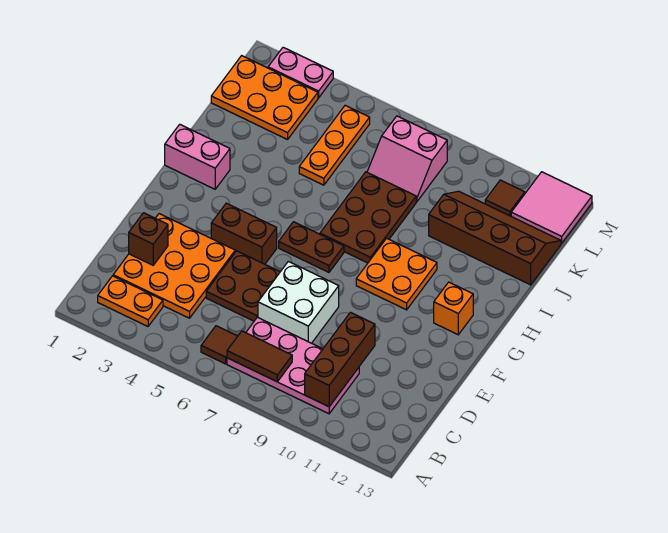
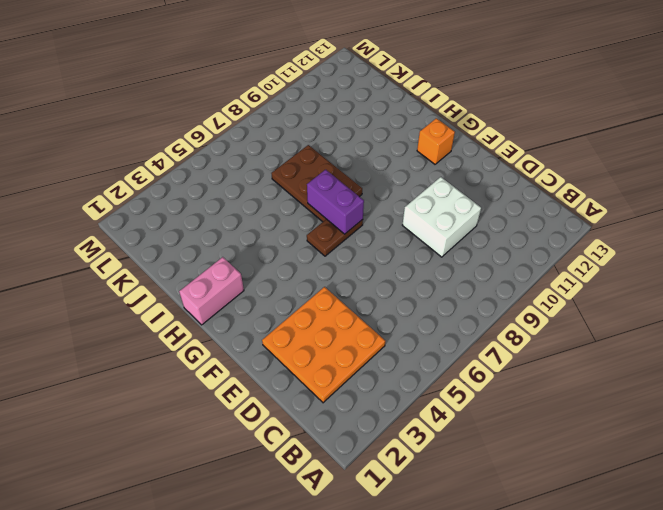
white 2x2 brick [402,177,481,257] -> white 2x2 brick moved to [258,261,339,343]
purple 1x2 brick [307,170,364,234] -> none
none -> orange 1x2 plate [98,276,163,326]
none -> brown 1x1 tile [201,326,238,364]
none -> pink 2x4 plate [227,317,359,414]

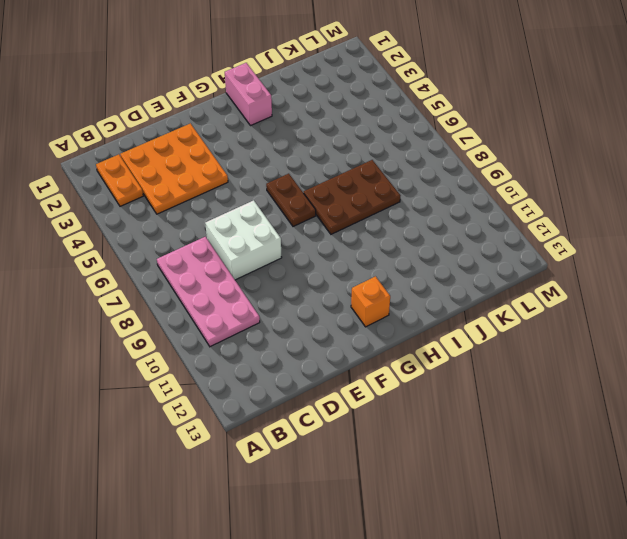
none -> brown 1x1 tile [201,326,238,364]
none -> brown 2x2 plate [206,251,280,321]
none -> brown 1x2 brick [211,203,277,264]

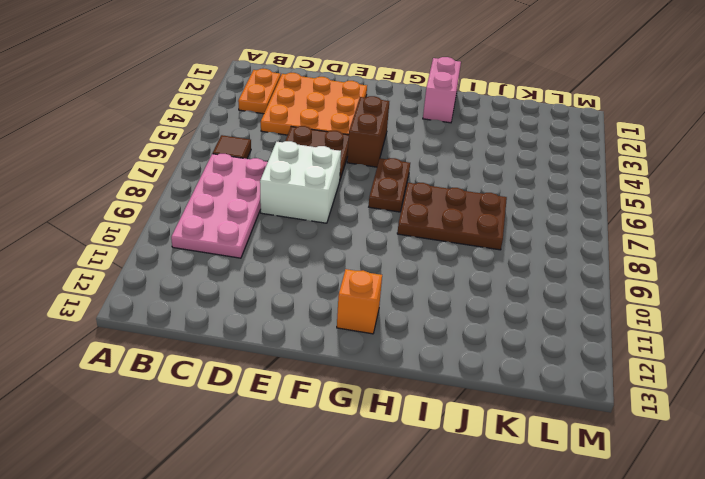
none -> orange 2x2 plate [356,238,437,310]
none -> orange 1x3 plate [299,105,370,185]
none -> brown 2x4 slope [429,191,561,285]

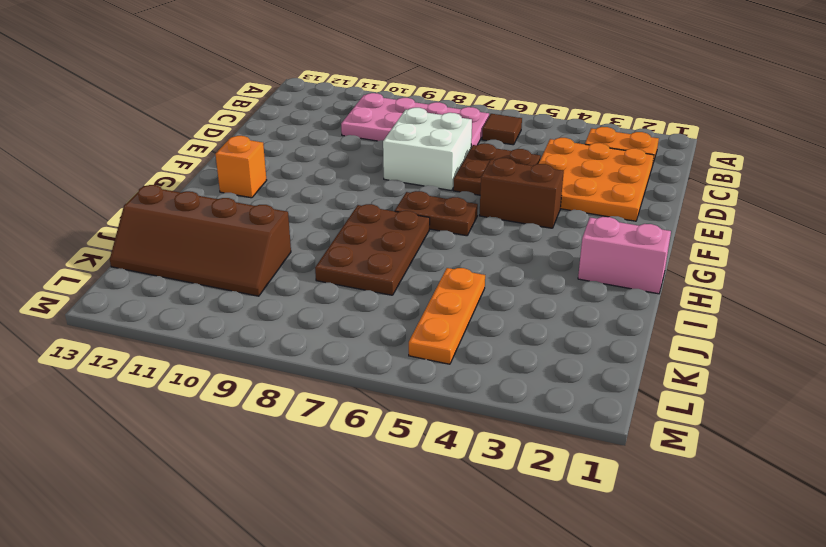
none -> orange 2x2 plate [356,238,437,310]
none -> orange 2x3 plate [211,56,318,139]
none -> pink 2x2 slope [367,116,447,202]

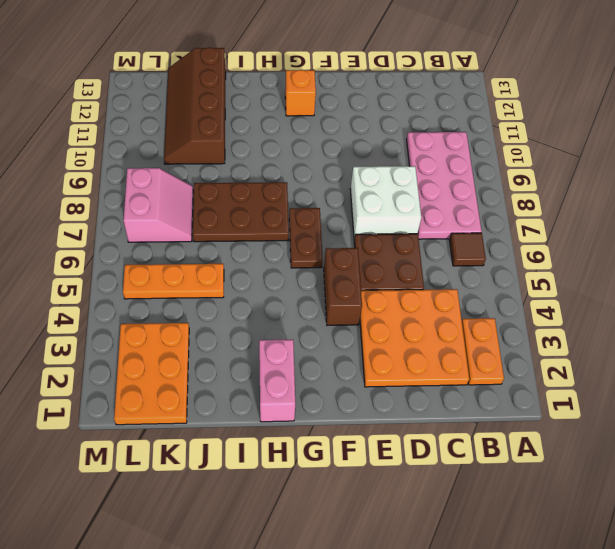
none -> orange 2x2 plate [356,238,437,310]
none -> brown 1x1 tile [485,180,525,216]
none -> pink 2x2 tile [511,172,592,243]

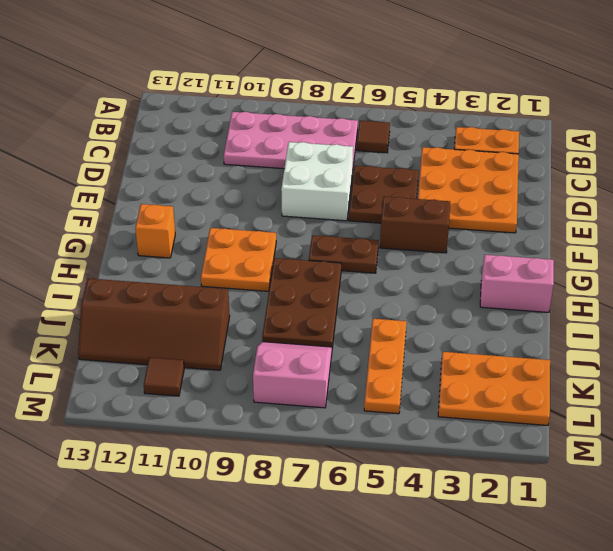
none -> pink 2x2 tile [511,172,592,243]
none -> pink 1x2 plate [268,47,333,98]
none -> brown 1x2 tile [227,331,292,382]

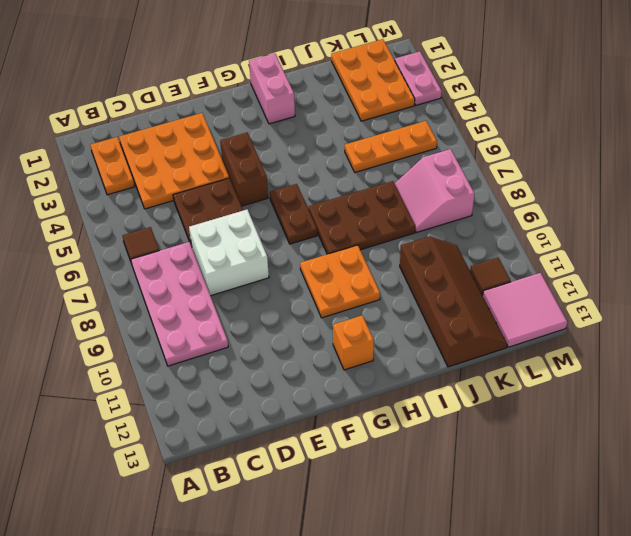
none -> brown 1x2 tile [227,331,292,382]
none -> brown 1x3 brick [305,313,375,407]
none -> brown 1x1 brick [129,213,168,265]

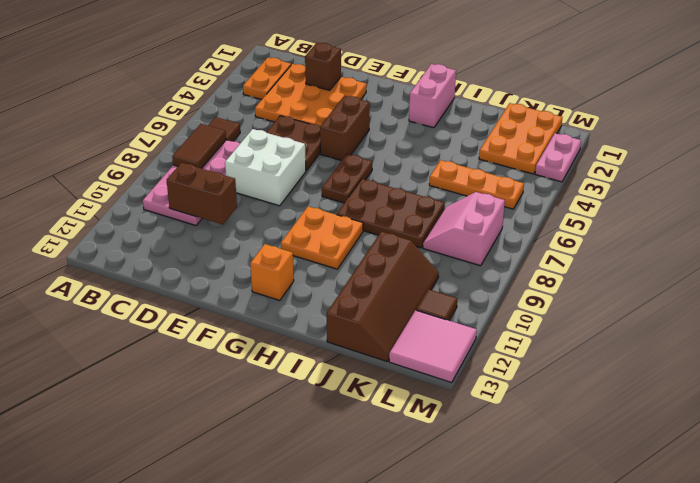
brown 1x2 brick [167,163,237,225] -> brown 1x3 brick [305,313,375,407]

